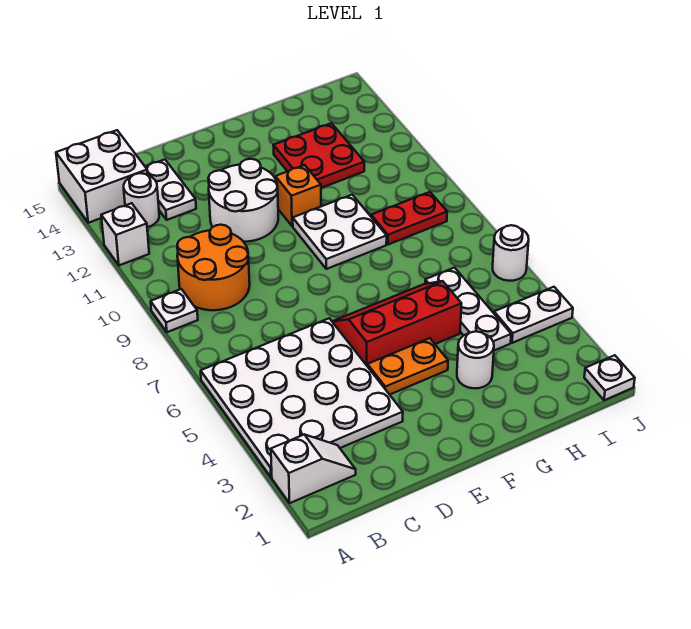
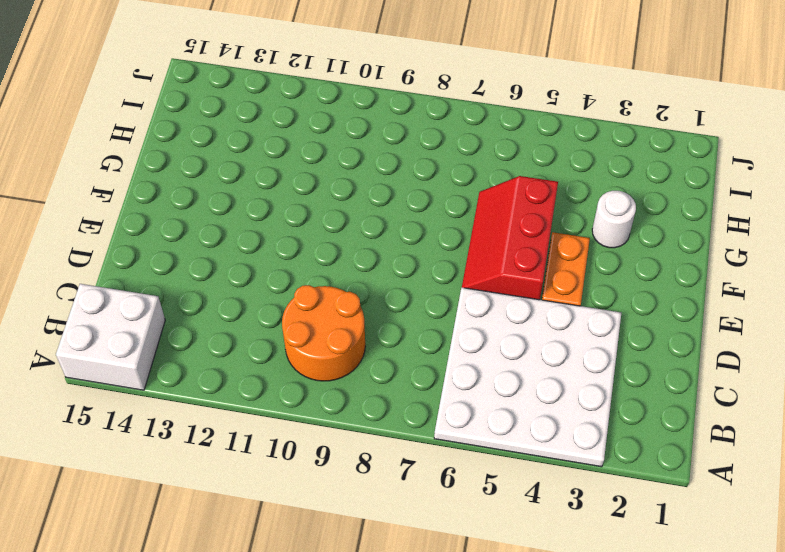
none -> white 1x2 slope [271,435,356,503]
none -> white 1x1 plate [151,289,198,332]
none -> white 1x1 brick [101,203,149,265]

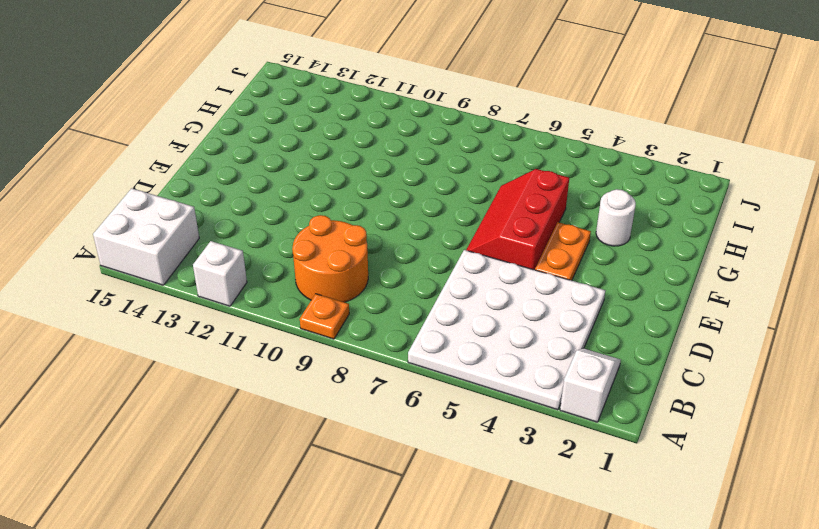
orange 1x1 plate [300,294,349,339] -> white 1x1 plate [151,289,198,332]
none -> white 1x1 round brick [124,173,159,227]
none -> white 1x2 plate [146,160,196,220]
none -> white 2x2 round brick [208,159,278,242]

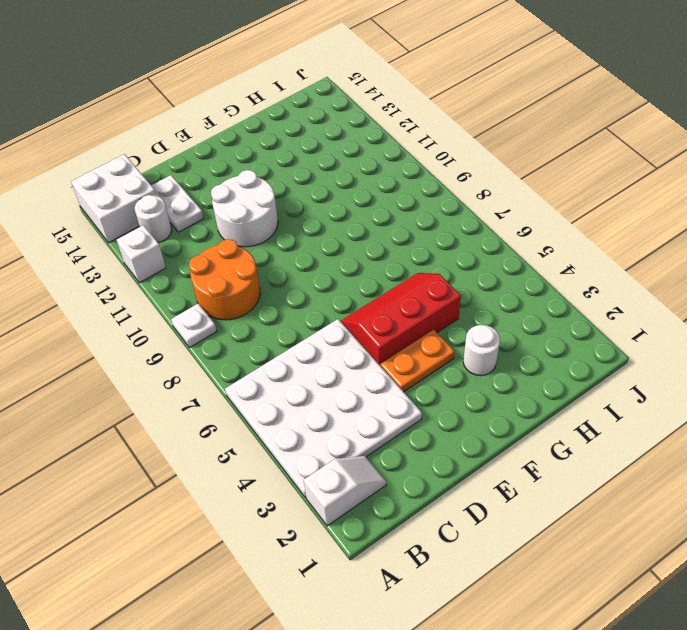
none -> white 2x2 plate [293,195,387,269]
none -> orange 1x1 brick [275,165,321,226]
none -> red 2x2 plate [273,123,364,188]

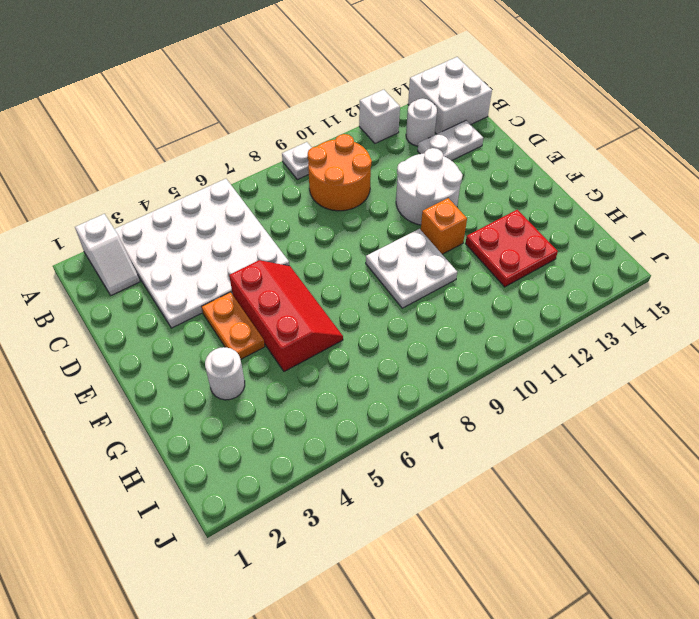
none -> white 1x3 plate [425,268,511,351]
none -> red 1x2 plate [371,192,447,245]
none -> white 1x2 plate [494,287,573,343]

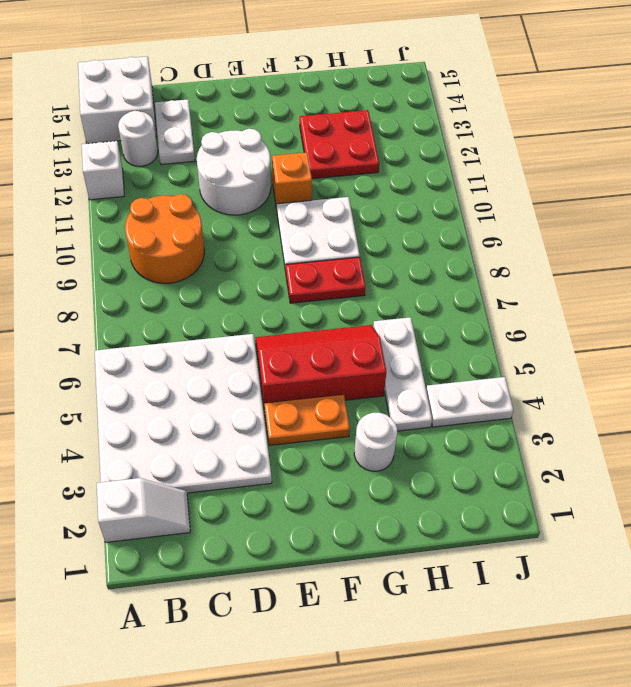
red 1x2 plate [286,257,366,303] -> red 1x2 plate moved to [371,192,447,245]
none -> white 1x1 plate [151,289,198,332]
none -> white 1x1 plate [584,355,635,400]
none -> white 1x1 round brick [493,225,529,281]

